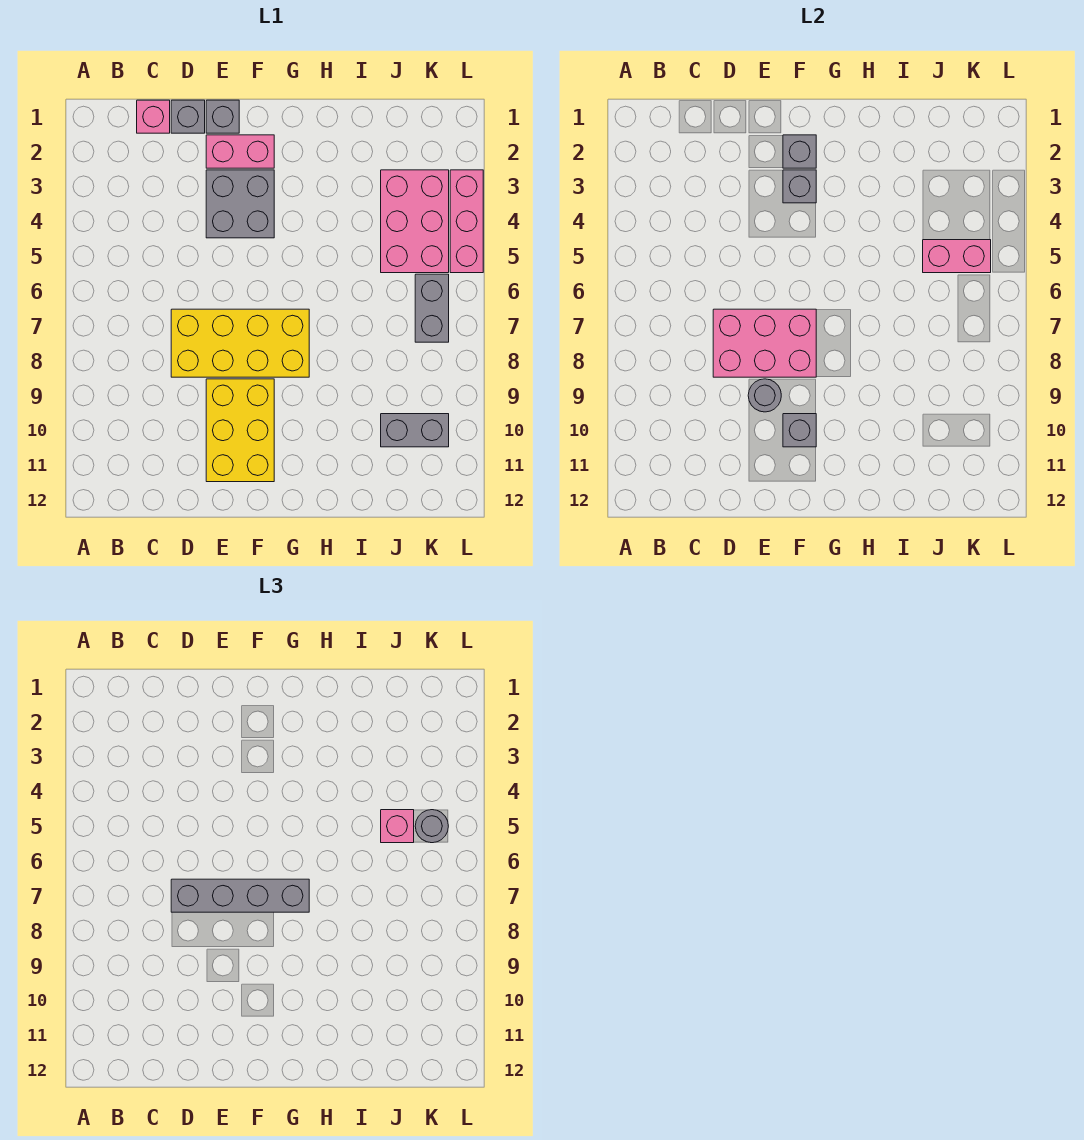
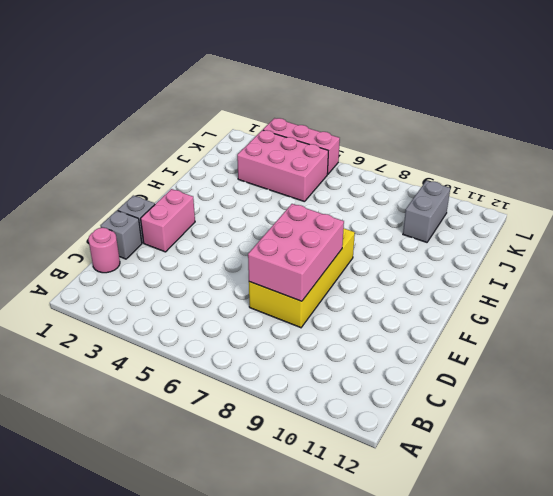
pink 1x1 round brick [88,228,120,273] -> pink 1x1 brick [137,100,170,133]
none -> grey 2x2 brick [206,170,274,238]
none -> yellow 2x3 brick [206,379,274,482]
none -> grey 1x2 brick [415,274,449,342]

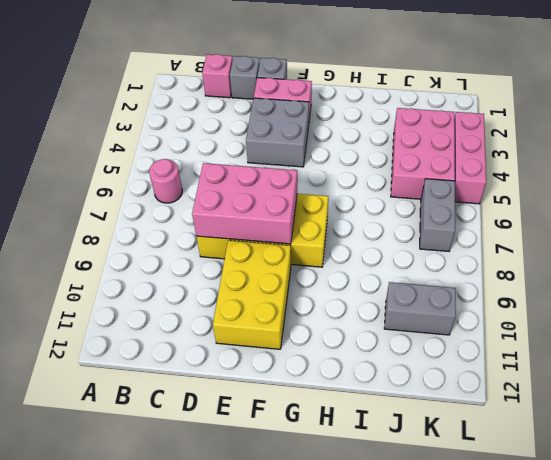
pink 1x1 round brick [149,159,182,203] -> none
none -> grey 1x1 round brick [748,379,781,412]
none -> grey 1x1 brick [783,135,816,168]
none -> grey 1x1 brick [783,170,816,203]

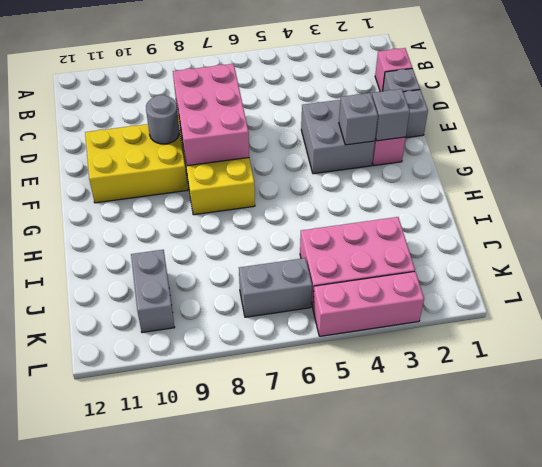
none -> grey 1x1 brick [783,414,816,447]
none -> pink 1x2 brick [923,240,991,273]
none -> grey 1x4 brick [171,879,309,912]

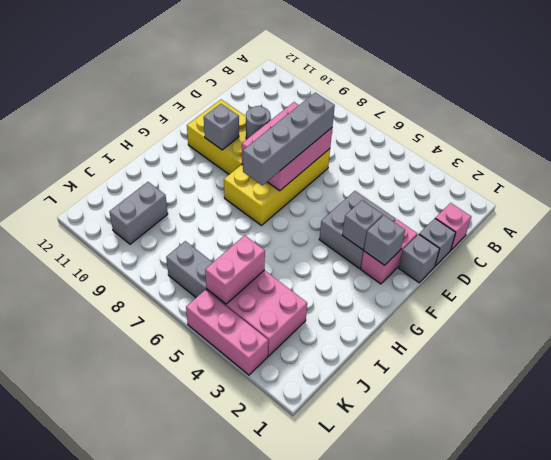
none -> pink 1x1 brick [381,810,414,843]
none -> grey 1x1 round brick [415,810,448,843]

